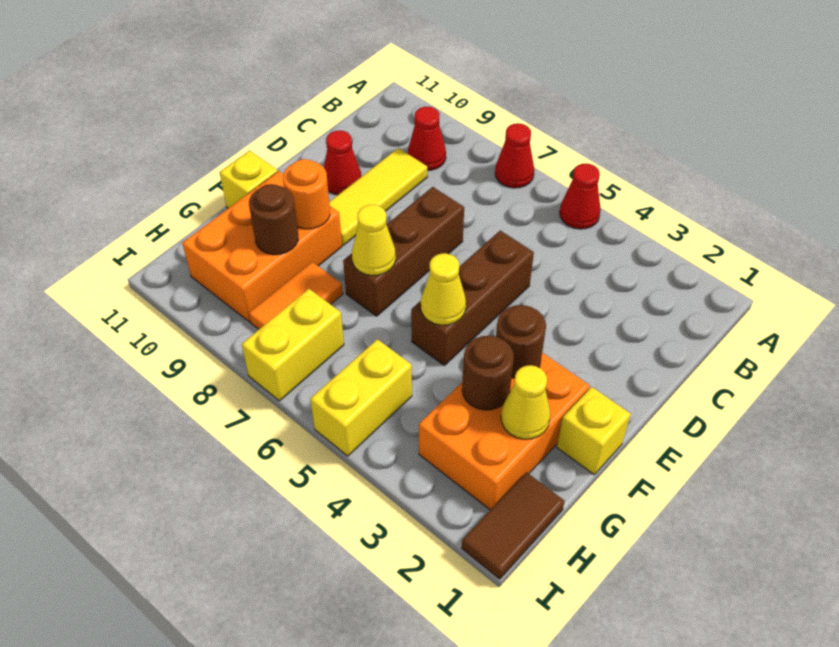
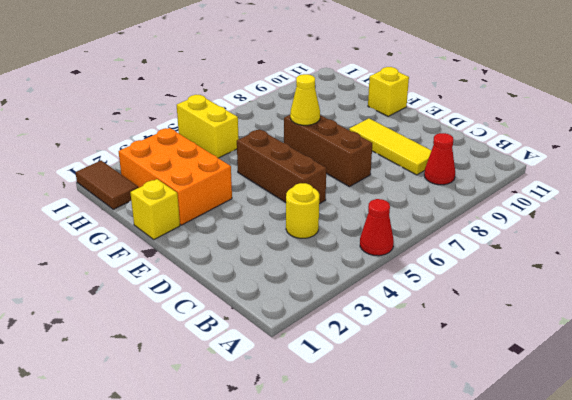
yellow 1x1 round brick [286,183,319,238] -> none
none -> red 1x1 cone [495,123,534,188]
none -> red 1x1 cone [324,130,361,195]
none -> orange 2x3 brick [182,171,342,322]

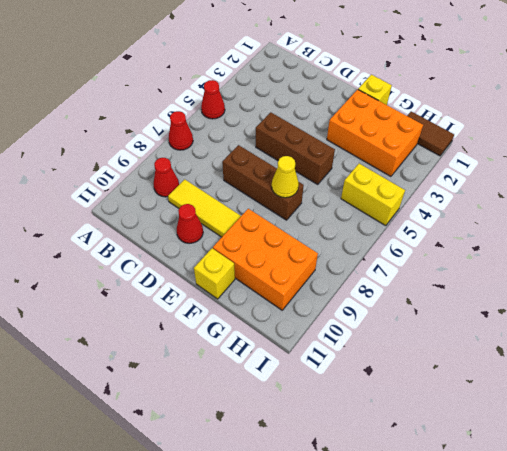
none -> orange 1x2 tile [249,262,343,329]
none -> yellow 1x2 brick [242,289,344,401]
none -> brown 1x1 round brick [496,305,546,378]

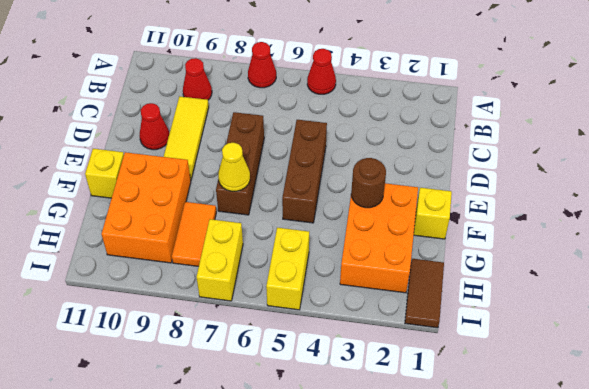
none -> yellow 1x1 cone [421,253,466,325]
none -> orange 1x1 round brick [283,159,330,229]
none -> yellow 1x1 cone [501,365,550,439]

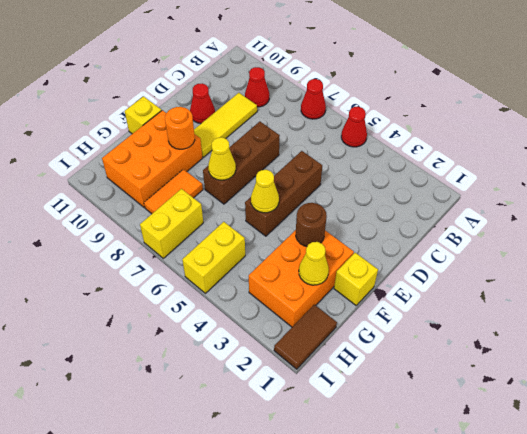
none -> brown 1x1 round brick [462,336,514,410]
none -> brown 1x1 round brick [249,184,298,255]

